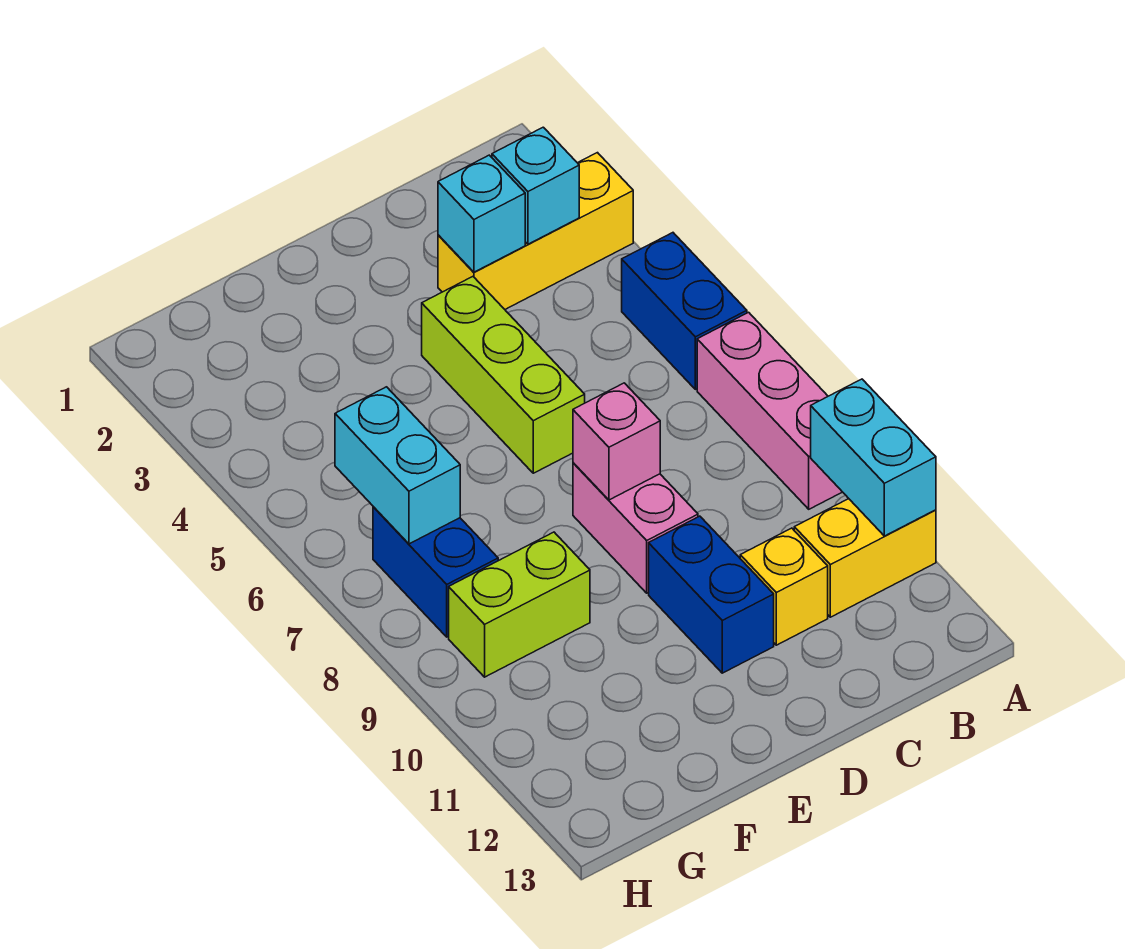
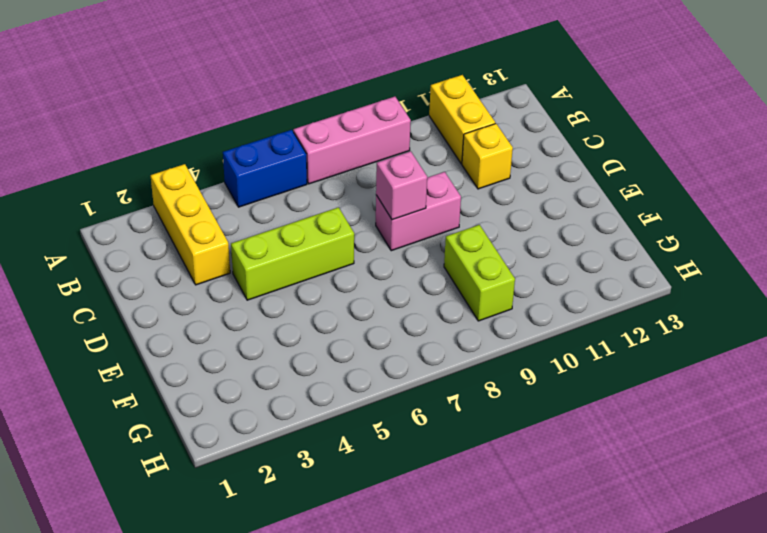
none -> blue 1x2 brick [649,516,774,673]
none -> blue 1x2 brick [373,507,498,637]
none -> cyan 1x2 brick [811,379,936,536]

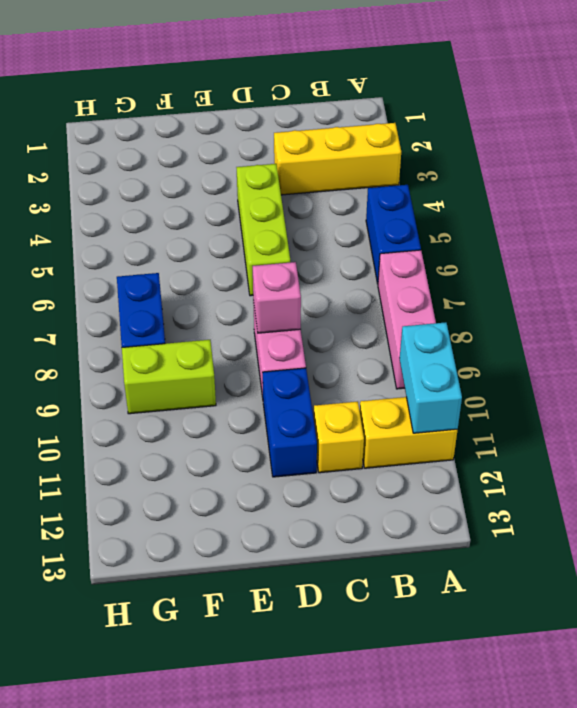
none -> cyan 1x1 brick [492,127,579,244]
none -> cyan 1x1 brick [438,155,525,272]
none -> cyan 1x2 brick [335,387,460,544]

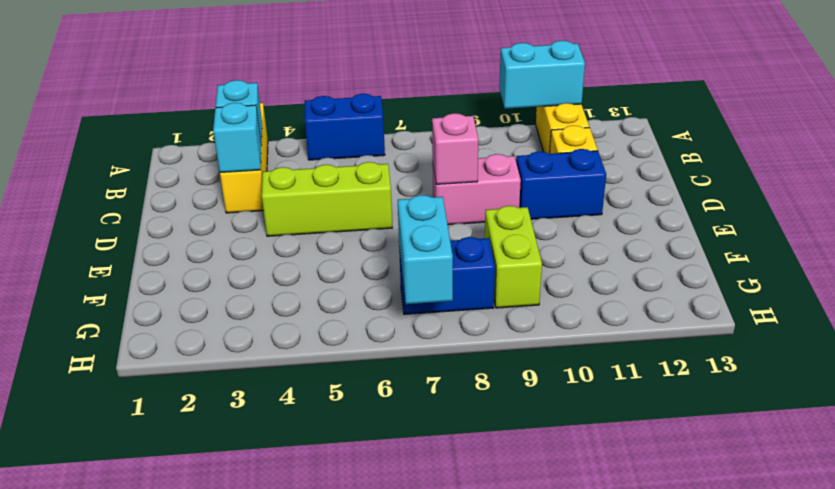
cyan 1x2 brick [398,195,453,304] -> cyan 1x2 brick turned to [335,387,460,544]
none -> pink 1x3 brick [697,312,842,509]

